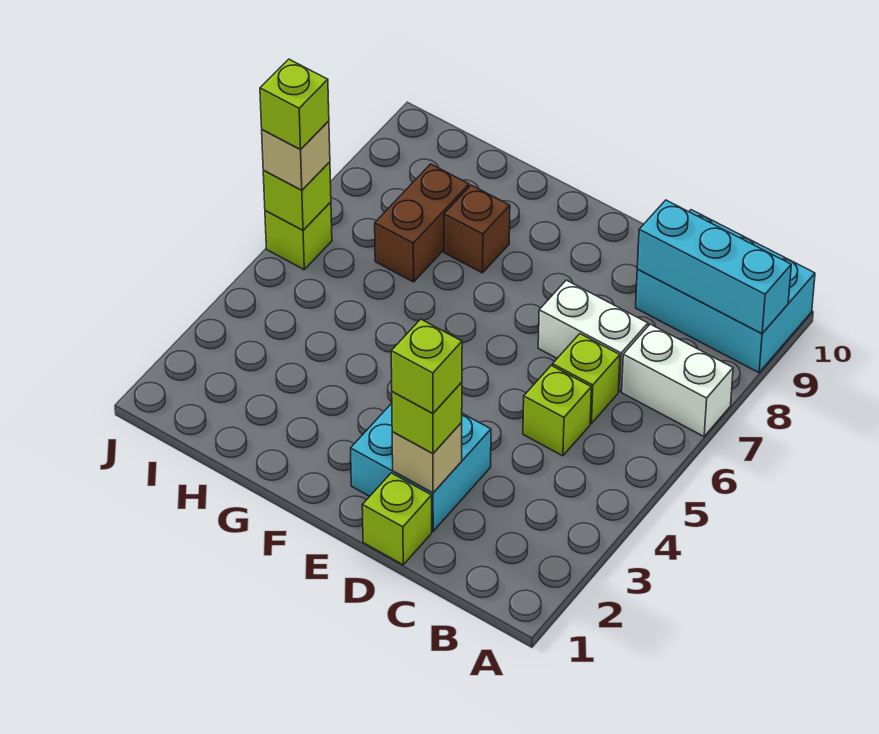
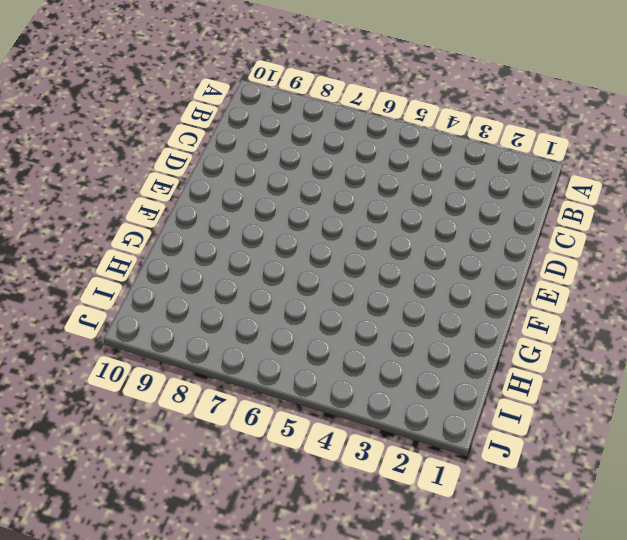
none -> white 1x2 brick [622,324,733,436]
none -> cyan 2x3 brick [636,210,815,373]
none -> lime 1x1 brick [523,365,591,456]

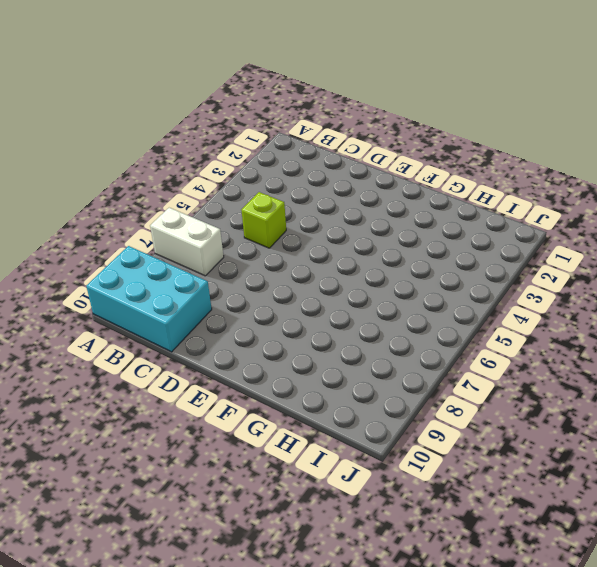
none -> lime 1x1 brick [553,334,620,423]
none -> white 1x2 brick [538,280,648,392]
none -> lime 1x1 brick [362,473,432,565]

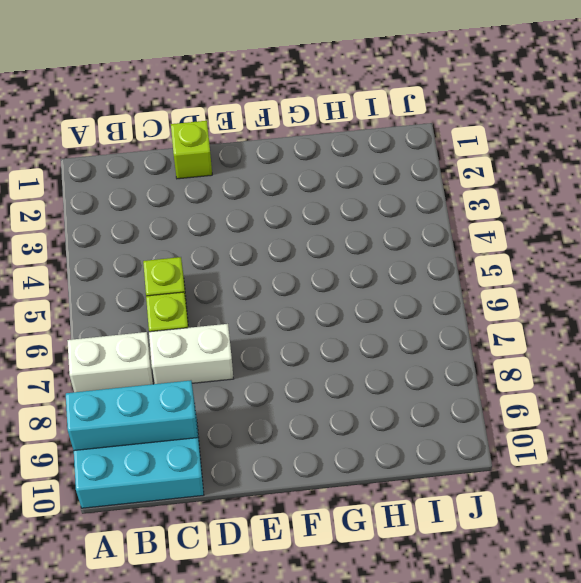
none -> cyan 2x2 brick [351,403,491,531]
none -> brown 1x1 brick [444,185,510,273]
none -> brown 1x2 brick [375,164,469,282]

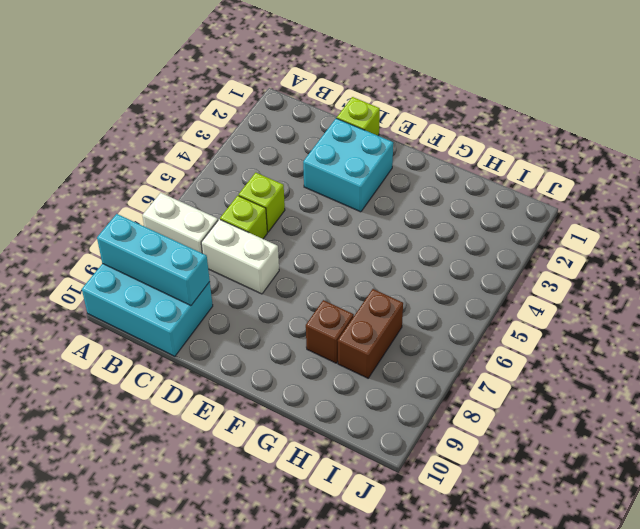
none -> lime 1x1 brick [265,202,332,269]
none -> tan 1x1 brick [392,423,462,493]
none -> lime 1x1 brick [263,162,331,230]

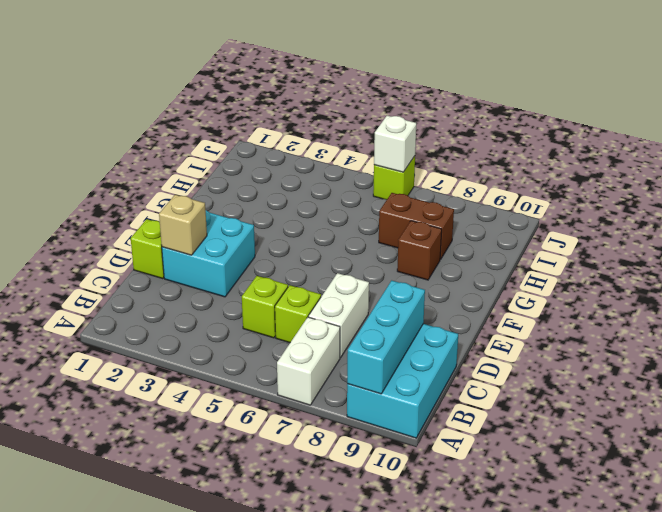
white 1x1 brick [374,116,416,172] -> lime 1x1 brick [263,162,331,230]
none -> lime 1x1 brick [392,382,462,454]
none -> tan 1x1 brick [262,121,330,190]
none -> lime 1x1 brick [391,319,462,414]

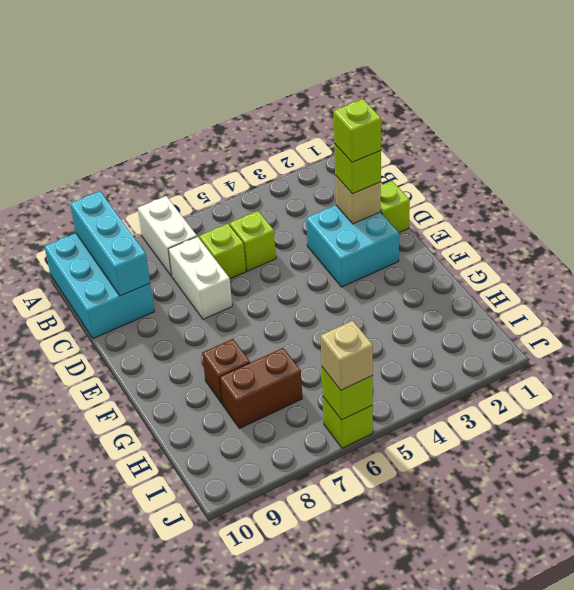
none -> lime 1x1 brick [260,59,329,149]

